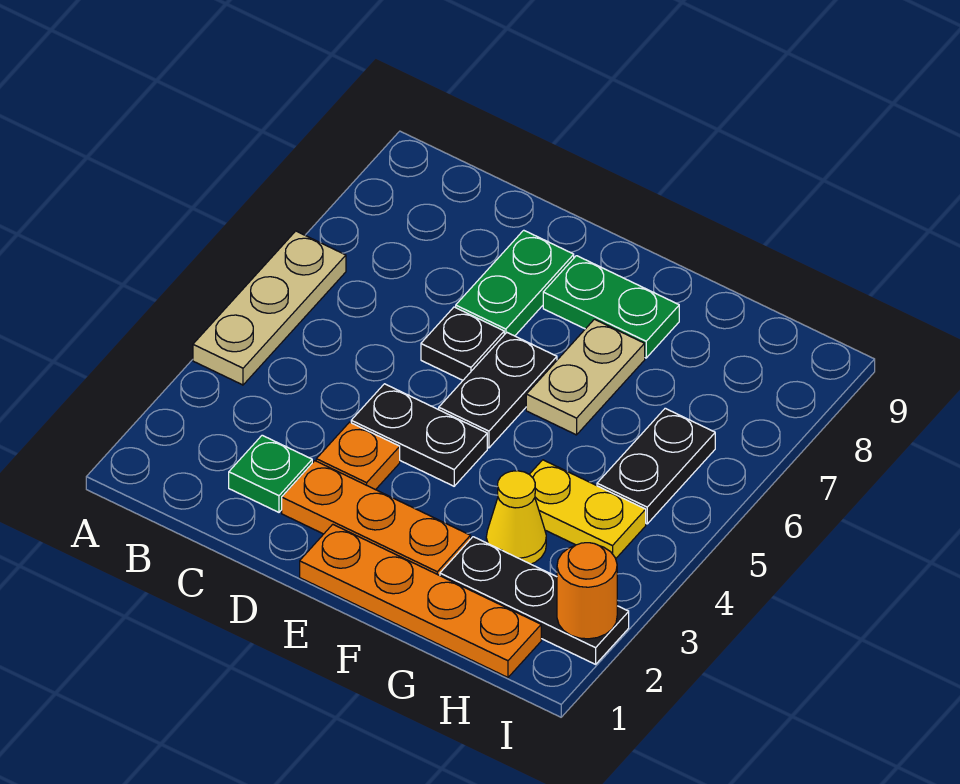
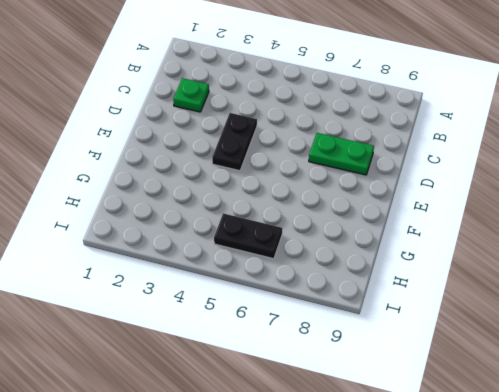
none -> tan 1x3 plate [193,231,346,385]
none -> orange 1x3 plate [282,461,471,576]
none -> orange 1x1 plate [316,422,400,490]

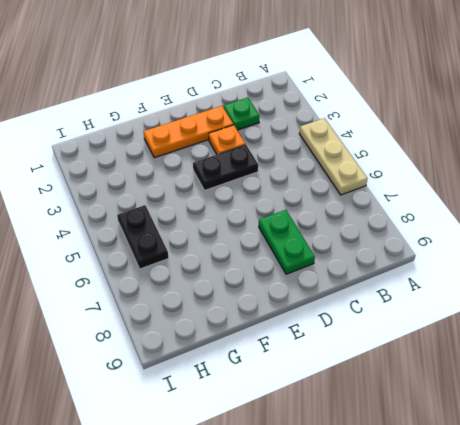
none -> black 1x1 plate [421,307,504,380]
none -> orange 1x4 plate [300,524,541,677]
none -> black 1x2 plate [439,333,557,448]

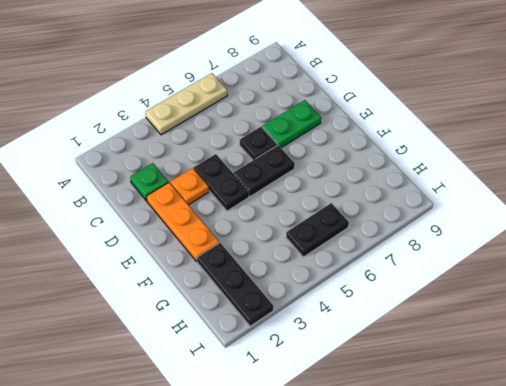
none -> orange 1x4 plate [300,524,541,677]
none -> green 1x2 plate [543,256,679,358]
none -> tan 1x2 plate [526,319,645,435]

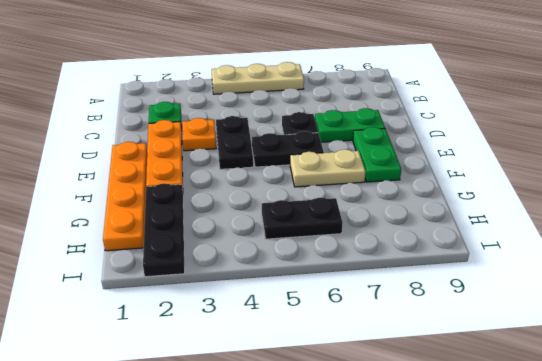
none -> yellow 1x1 cone [486,471,546,564]
none -> yellow 1x2 plate [529,460,646,559]
none -> orange 1x1 round brick [557,543,617,639]

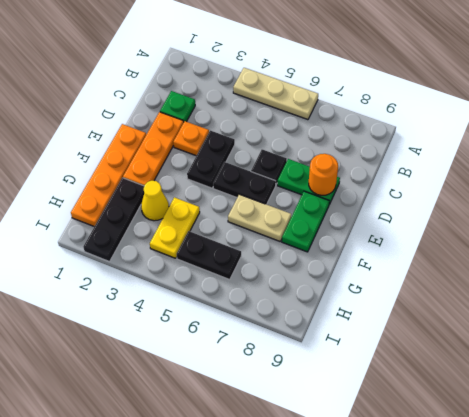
orange 1x1 round brick [309,154,338,195] -> orange 1x1 round brick moved to [557,543,617,639]

